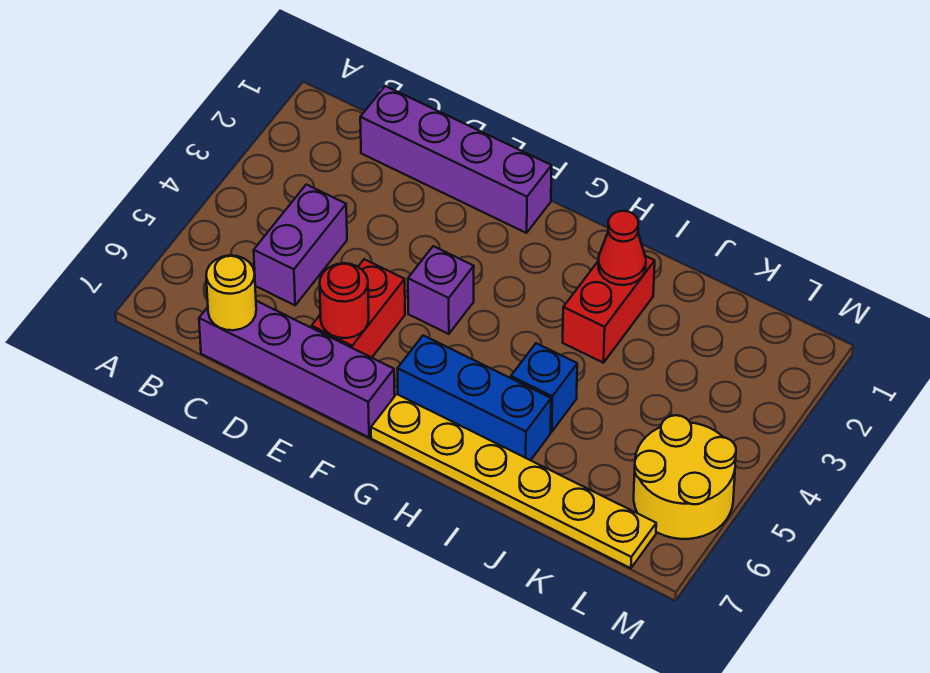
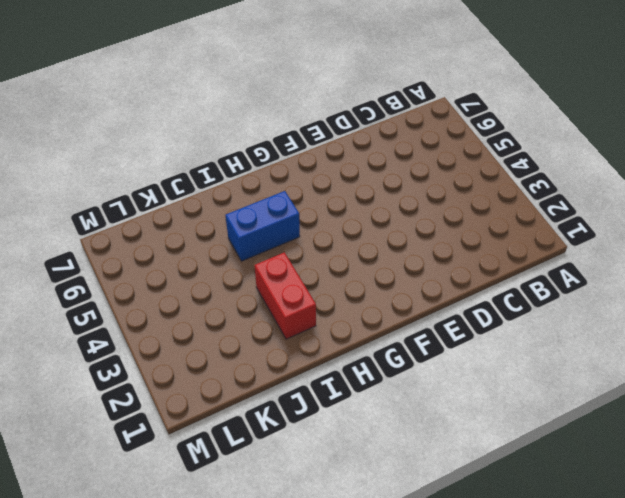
blue 1x2 brick [225,191,300,261] -> blue 1x1 brick [511,343,577,432]
none -> purple 1x4 brick [360,86,552,233]
none -> purple 1x2 brick [254,184,347,305]
none -> purple 1x4 brick [199,301,395,437]

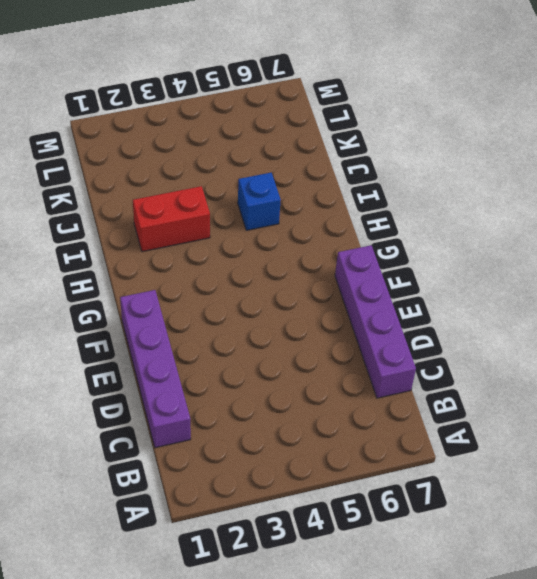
none -> purple 1x2 brick [254,184,347,305]
none -> red 1x2 brick [312,259,405,358]
none -> purple 1x1 brick [408,246,474,334]

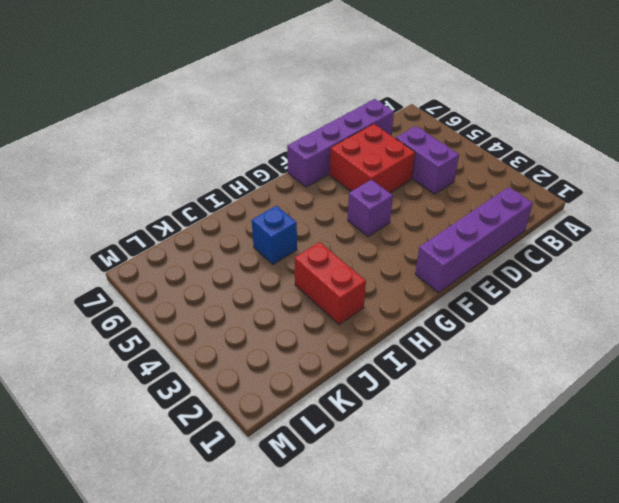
red 2x2 brick [330,124,415,193] -> red 1x2 brick [312,259,405,358]
none -> blue 1x3 brick [397,335,551,460]
none -> yellow 1x6 plate [371,394,656,568]
none -> yellow 2x2 round brick [634,415,736,539]

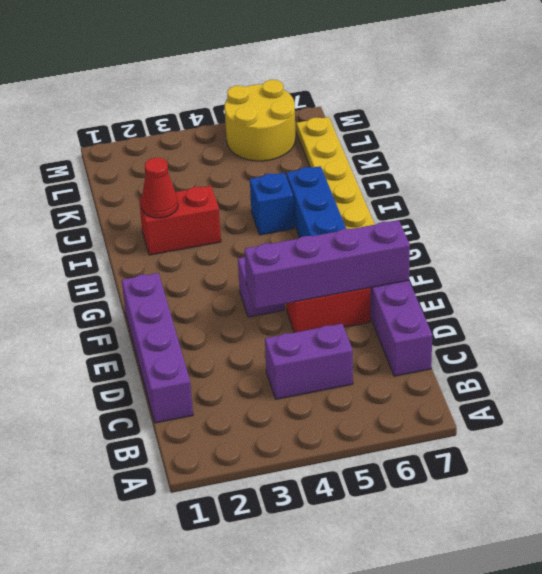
purple 1x4 brick [245,220,410,309] -> red 1x1 round brick [320,263,369,338]
none -> yellow 1x1 round brick [206,255,256,330]

